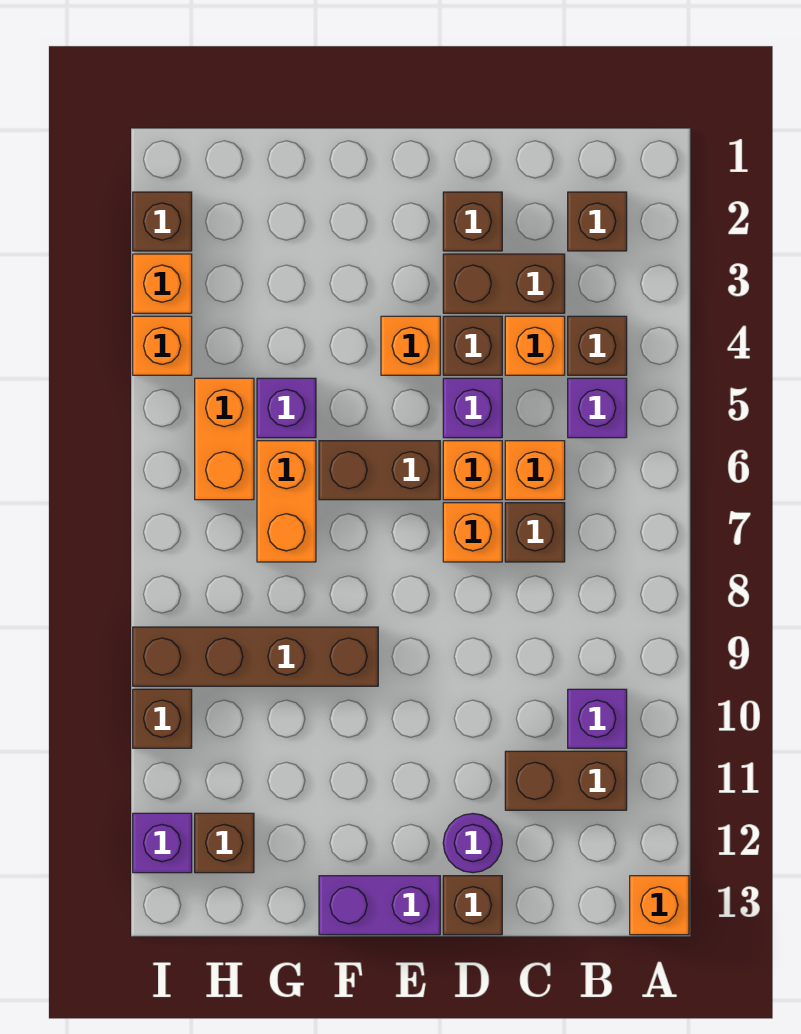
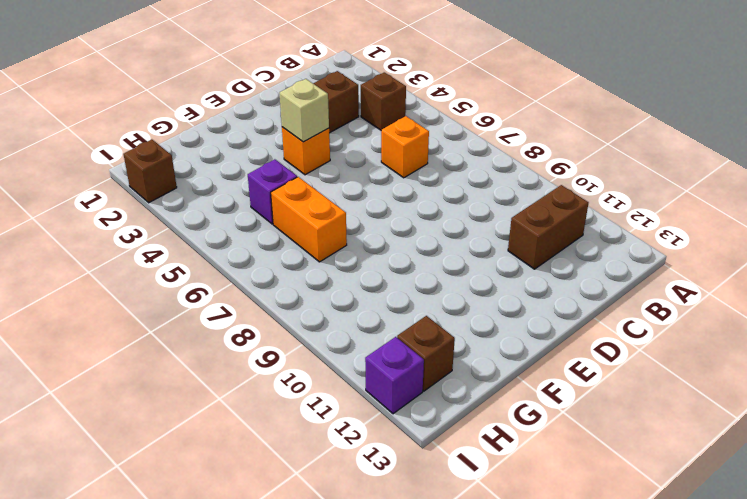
tan 1x1 brick [280,79,329,142] -> none
none -> orange 1x1 brick [630,876,689,935]
none -> brown 1x1 brick [568,192,627,251]
none -> purple 1x1 brick [568,378,627,438]
none -> purple 1x1 brick [568,689,627,748]

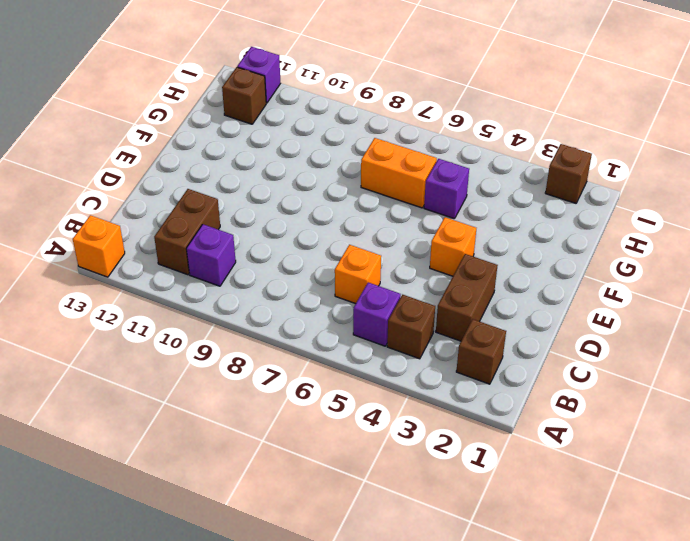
none -> orange 1x1 brick [505,316,565,375]
none -> brown 1x1 brick [505,503,565,562]
none -> brown 1x1 brick [443,192,502,251]
none -> brown 1x1 brick [443,316,502,375]

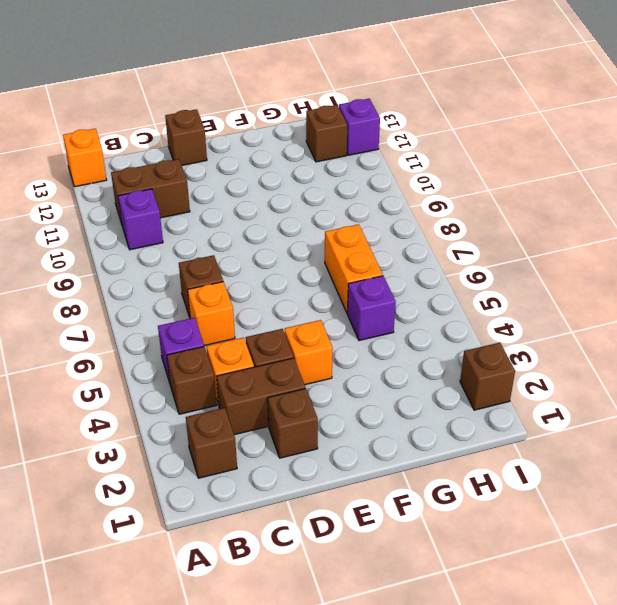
none -> purple 1x1 brick [443,378,502,438]
none -> orange 1x1 brick [443,441,502,500]
none -> orange 1x1 brick [443,503,502,562]
none -> purple 1x1 round brick [443,814,502,873]

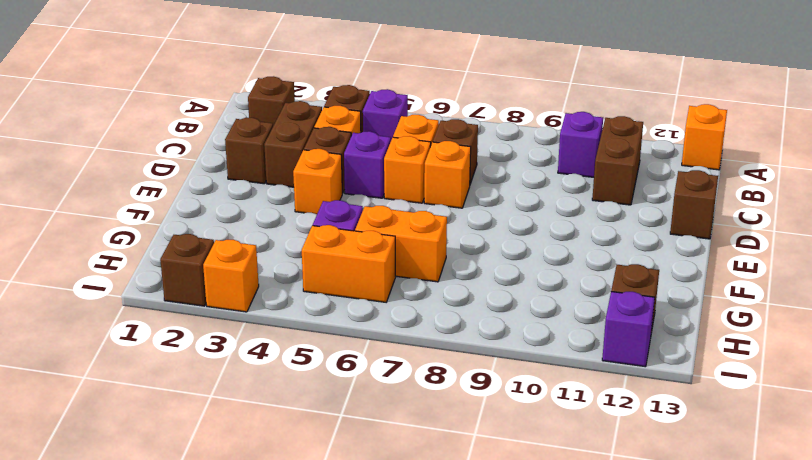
none -> purple 1x1 round brick [443,814,502,873]
none -> brown 1x2 brick [319,441,440,500]
none -> purple 1x2 brick [319,876,440,935]
none -> brown 1x4 brick [133,627,378,686]

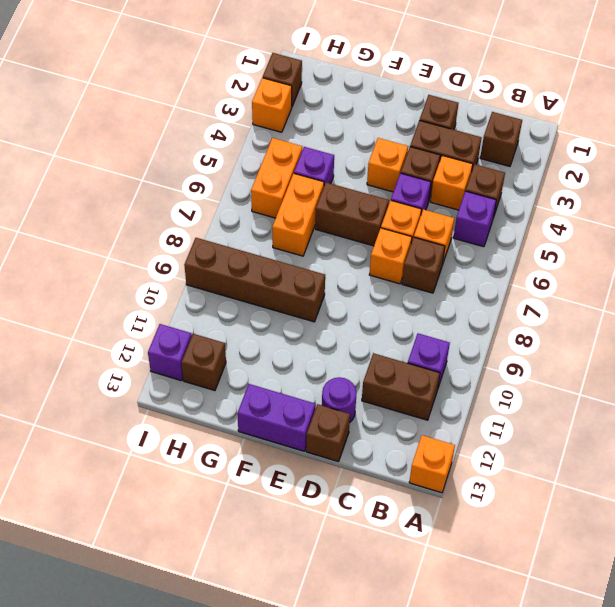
none -> orange 1x1 brick [133,316,192,375]
none -> brown 1x1 brick [133,689,192,748]

